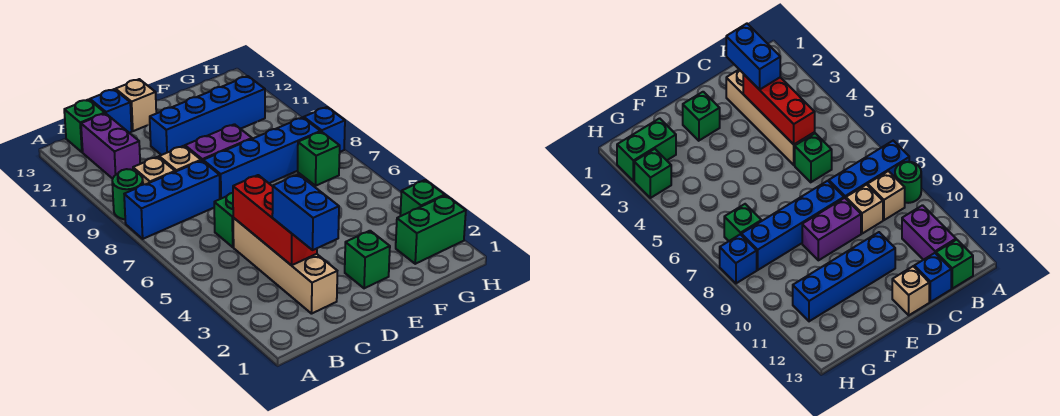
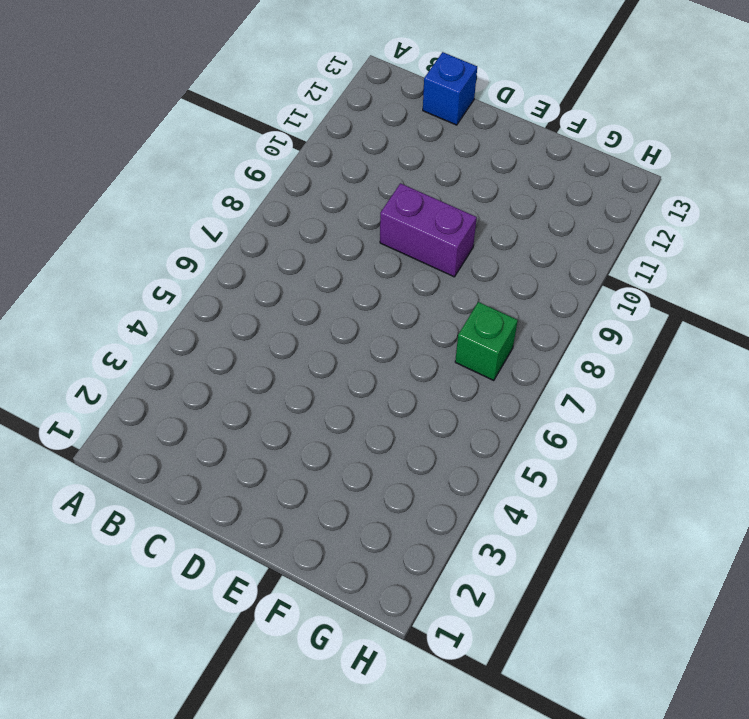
none -> blue 1x3 brick [124,161,220,239]
none -> green 1x1 round brick [112,169,143,219]
none -> tan 1x1 brick [133,157,175,185]

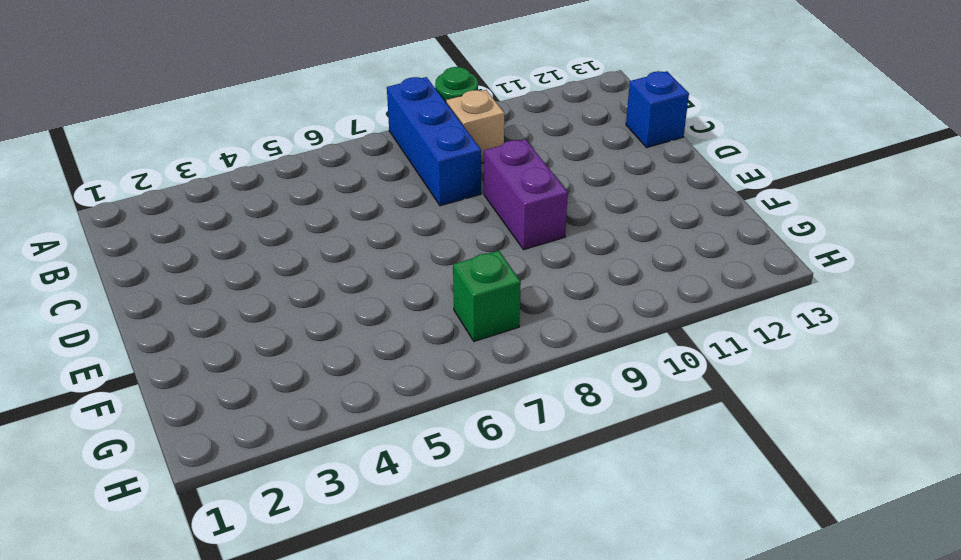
none -> purple 1x2 brick [81,113,140,179]
none -> green 1x1 brick [64,99,105,152]
none -> tan 1x4 brick [233,218,337,314]

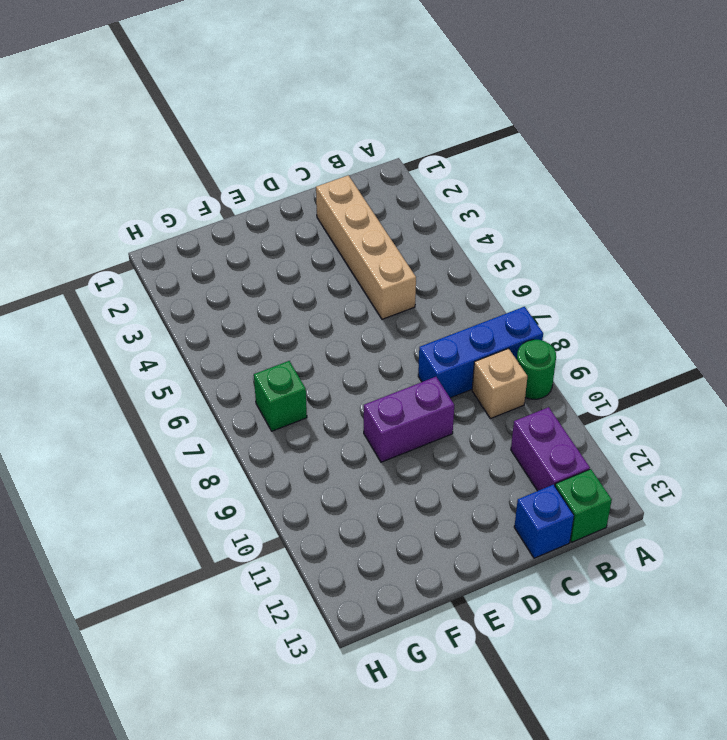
none -> green 1x1 brick [214,193,234,247]
none -> tan 1x1 brick [159,146,201,172]
none -> blue 1x4 brick [203,118,321,199]

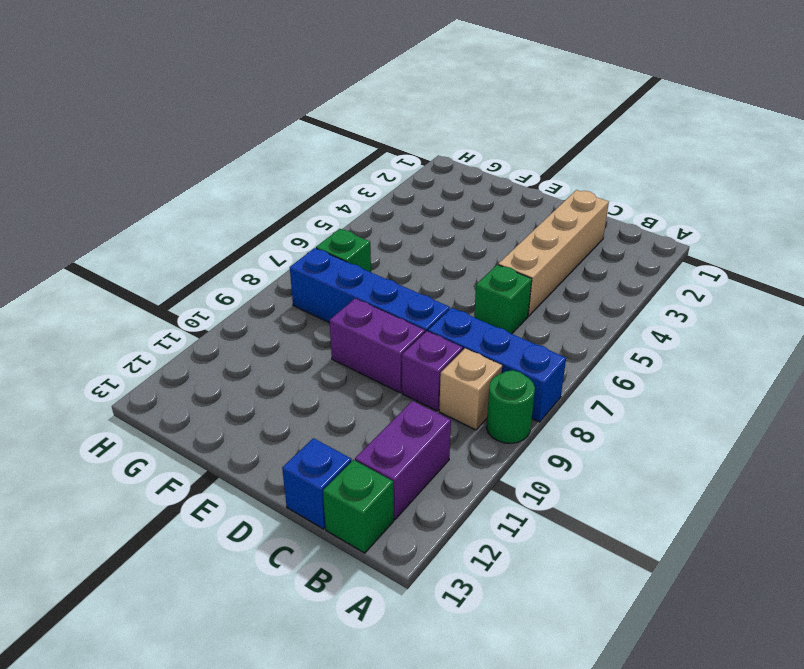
purple 1x1 brick [402,331,463,411] -> tan 1x1 brick [159,146,201,172]
none -> blue 1x4 brick [150,76,265,155]
none -> tan 1x1 brick [115,79,156,131]
none -> green 1x1 brick [345,231,390,288]

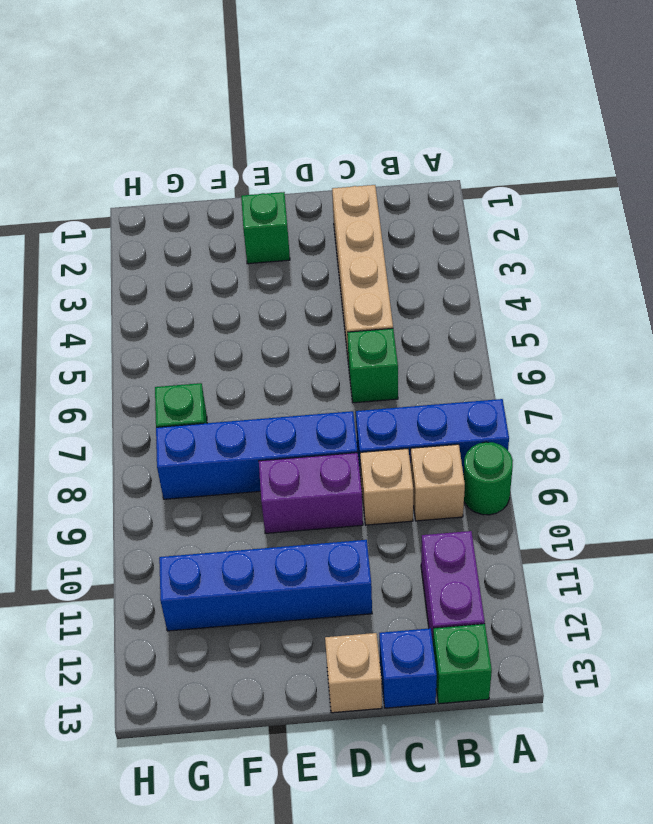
none -> green 1x2 brick [396,195,466,264]
none -> green 1x1 brick [400,180,445,216]
none -> blue 1x1 brick [304,107,345,152]

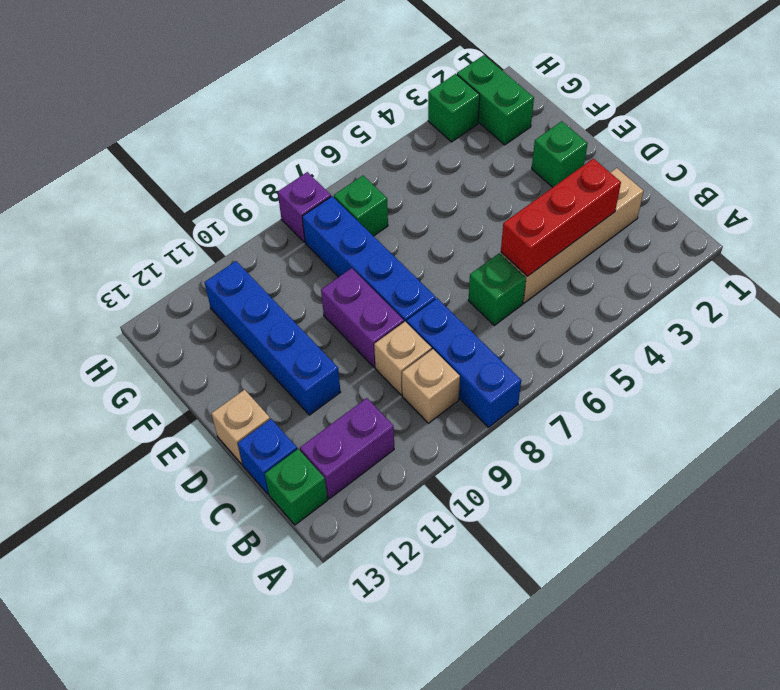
purple 1x1 brick [278,172,331,242] -> blue 1x1 brick [304,107,345,152]
none -> green 1x1 round brick [112,169,143,219]
none -> blue 1x2 brick [272,174,339,250]

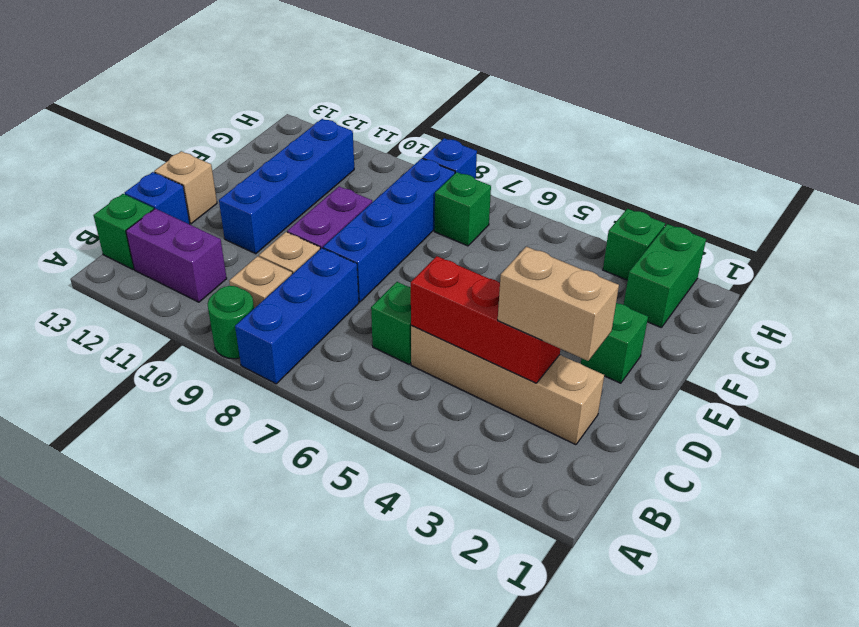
tan 1x2 brick [498,247,619,361] -> blue 1x2 brick [272,174,339,250]

